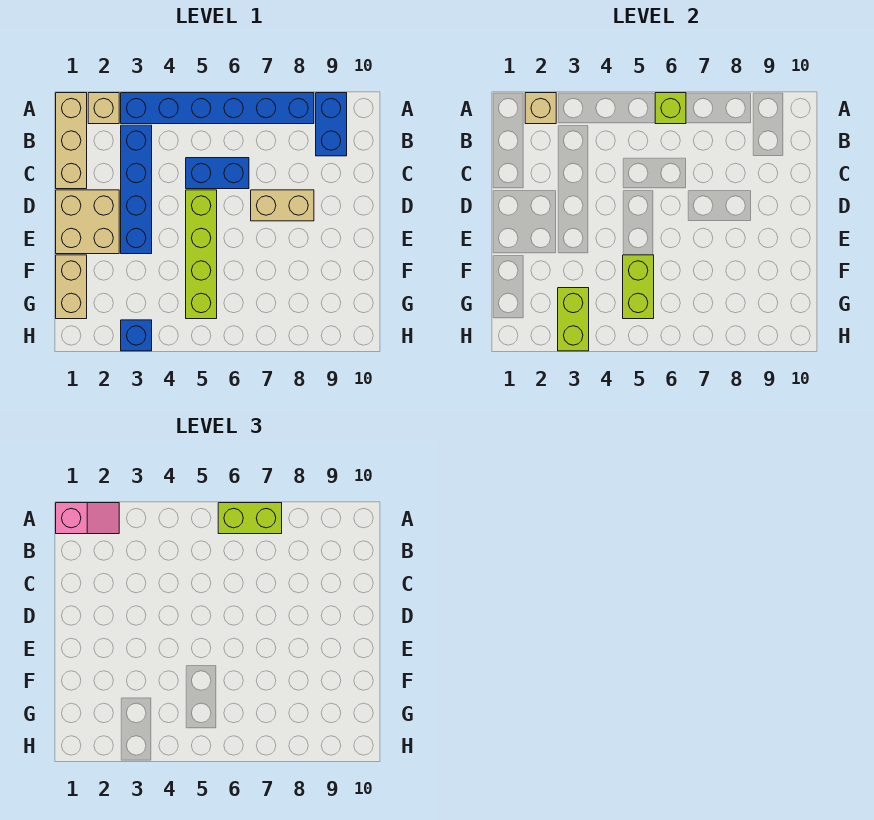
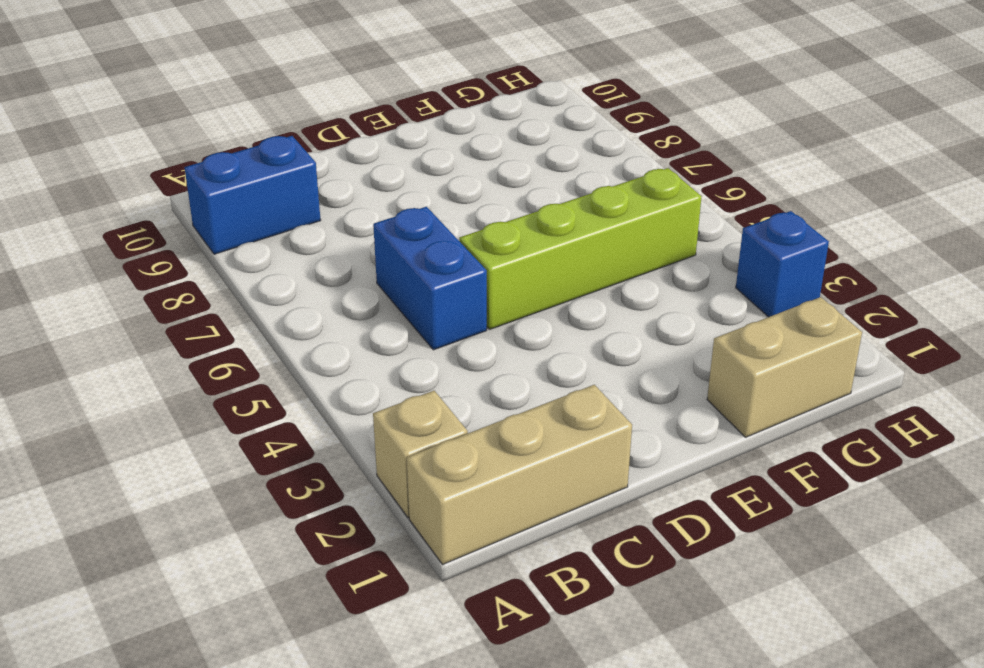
none -> blue 1x6 brick [121,93,314,124]
none -> blue 1x4 brick [121,125,152,254]
none -> tan 2x2 brick [56,190,119,254]

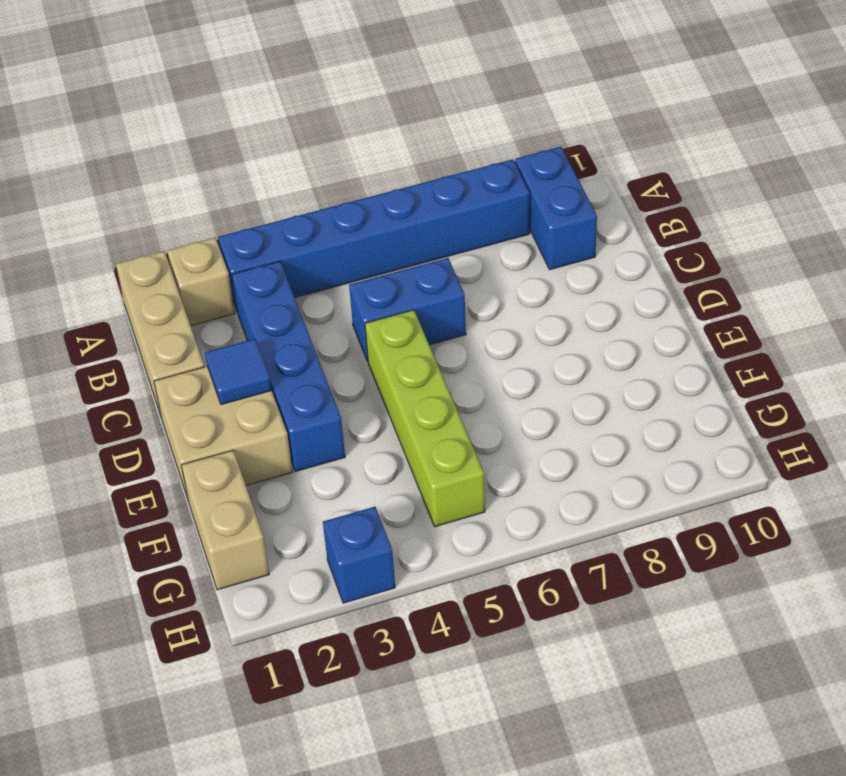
blue 1x1 tile [205,339,272,405] -> none
none -> tan 1x2 brick [251,190,314,221]
none -> tan 1x1 brick [525,93,556,124]
none -> lime 1x1 brick [655,93,686,124]

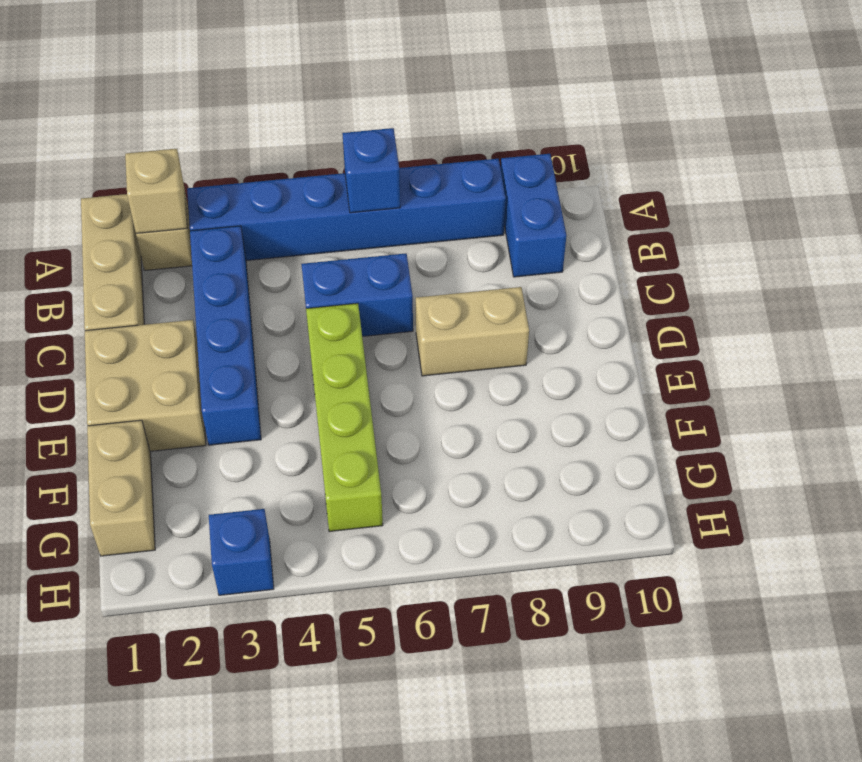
blue 1x1 brick [342,128,400,213] -> lime 1x1 brick [655,93,686,124]
none -> lime 1x2 brick [623,255,654,319]
none -> lime 1x2 brick [558,288,589,351]
none -> pink 1x2 slope [56,503,119,534]

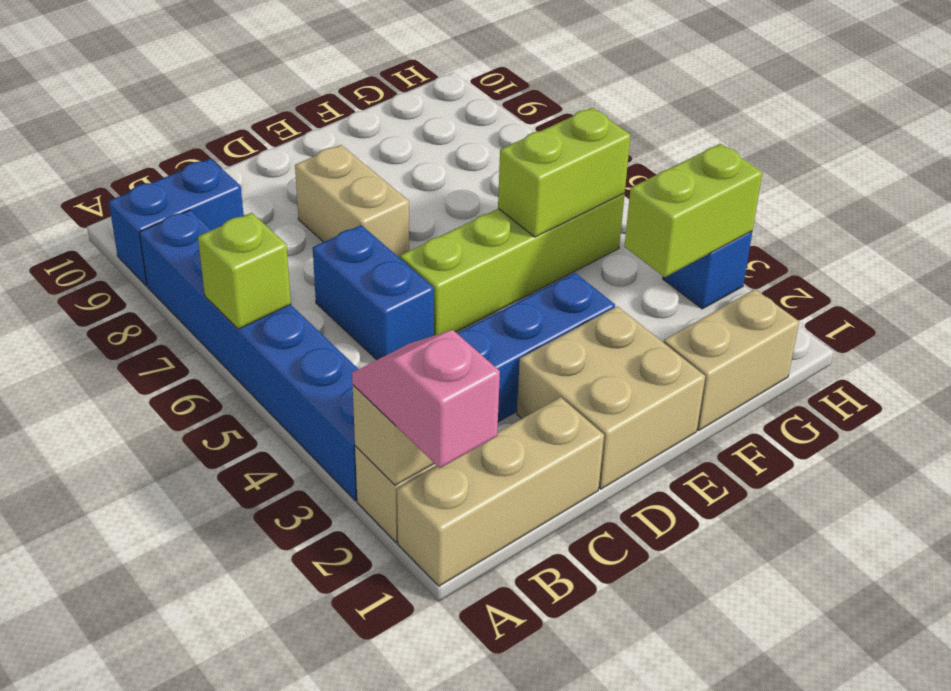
none -> lime 1x2 brick [218,503,282,534]

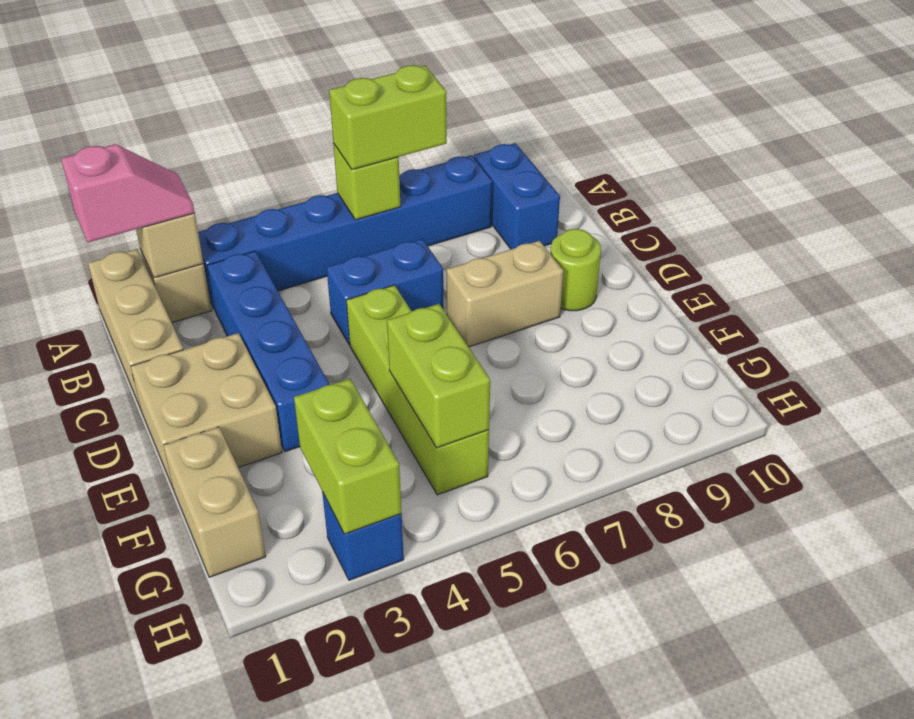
lime 1x1 round brick [550,229,601,311] -> none

